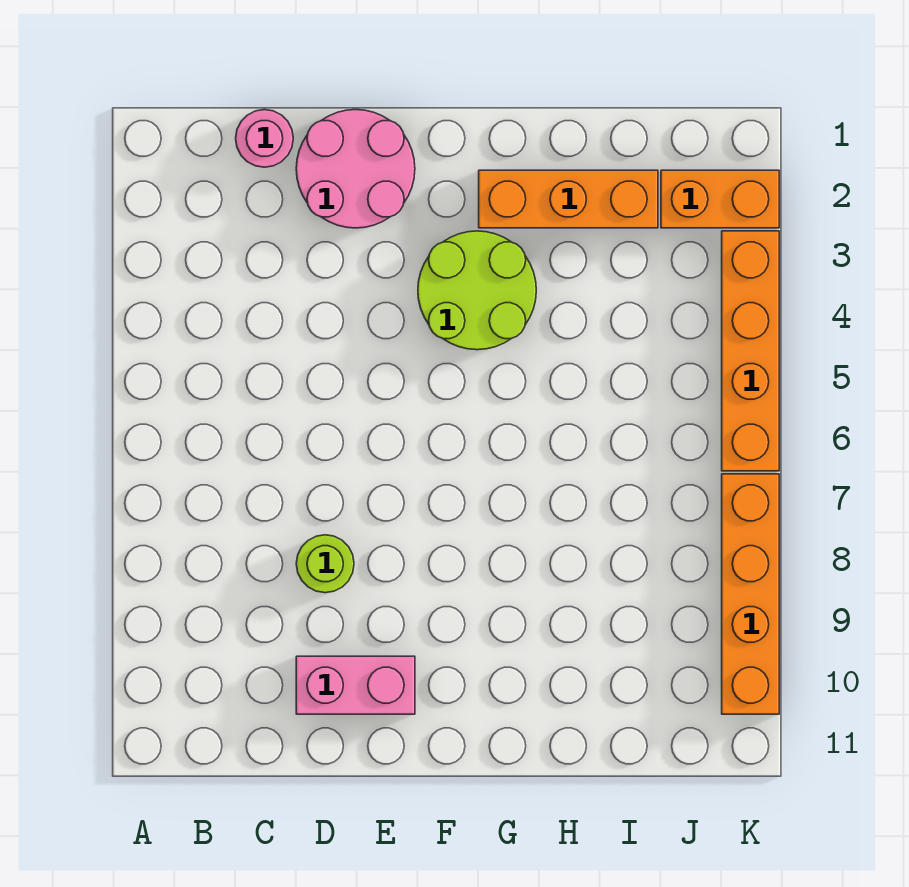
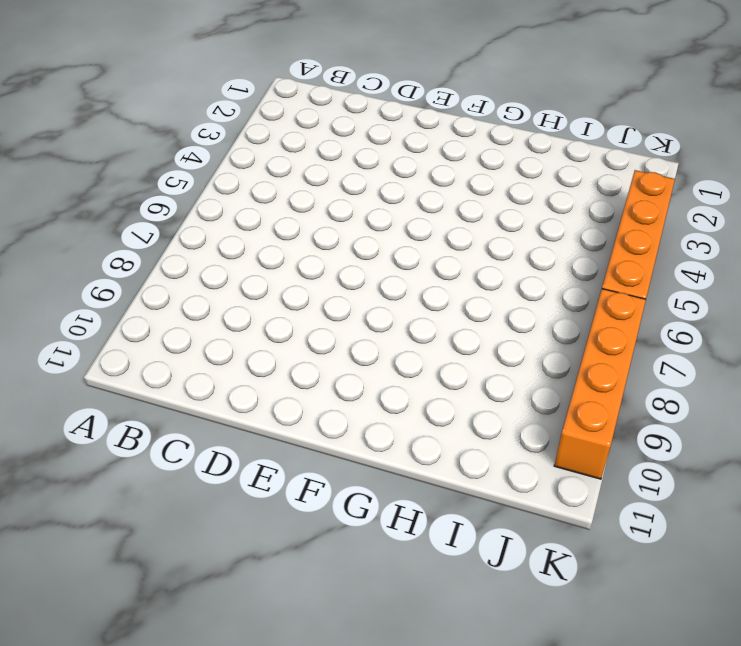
none -> pink 1x1 round brick [236,110,293,167]
none -> pink 2x2 round brick [296,110,415,228]

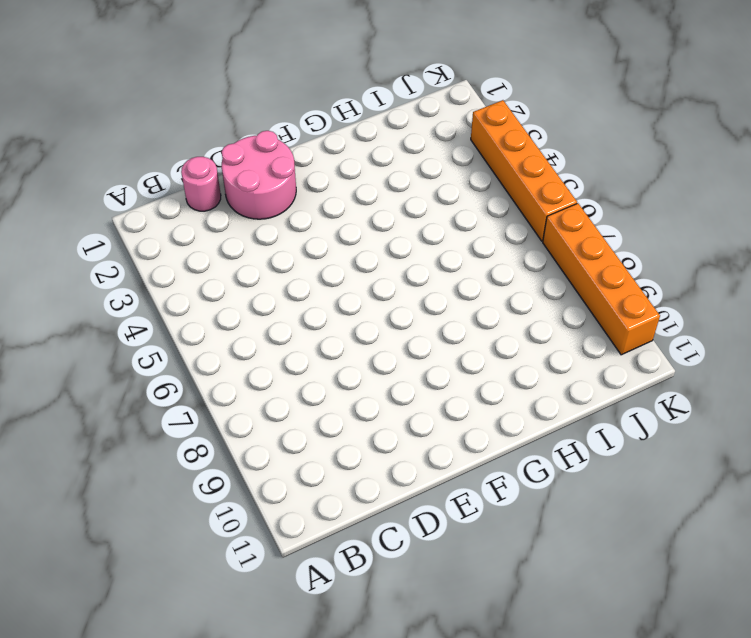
none -> lime 1x1 round brick [296,535,354,593]
none -> pink 1x2 brick [296,656,415,714]

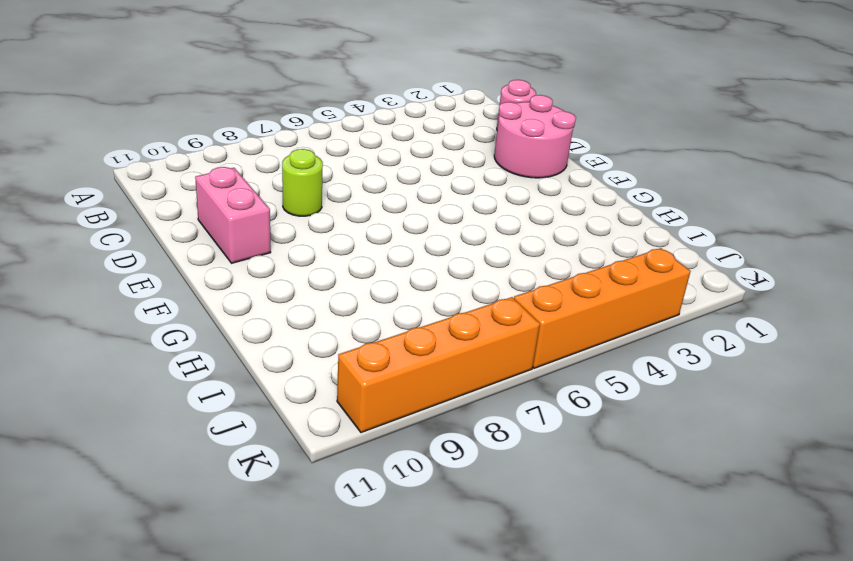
none -> lime 2x2 round brick [418,231,536,350]
none -> orange 1x3 brick [479,170,658,228]

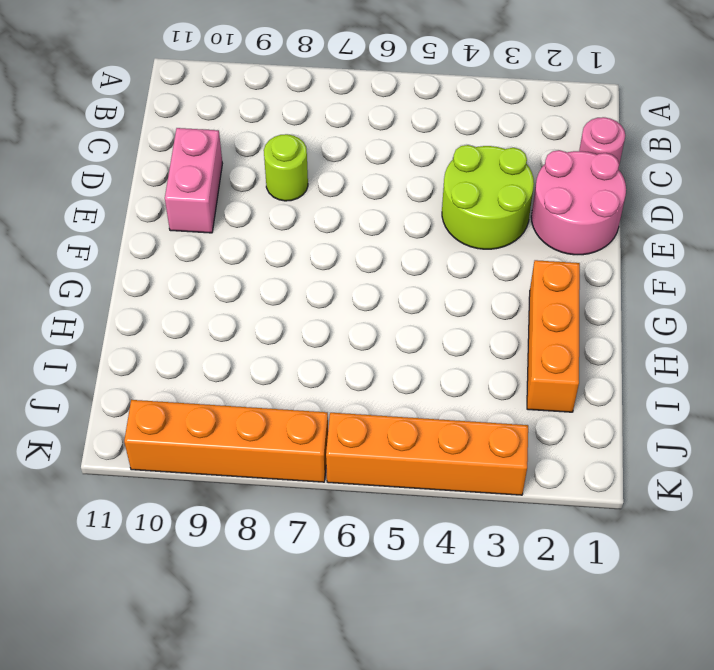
lime 2x2 round brick [442,145,534,249] -> lime 2x2 round brick moved to [418,231,536,350]
none -> orange 1x2 brick [661,170,779,228]

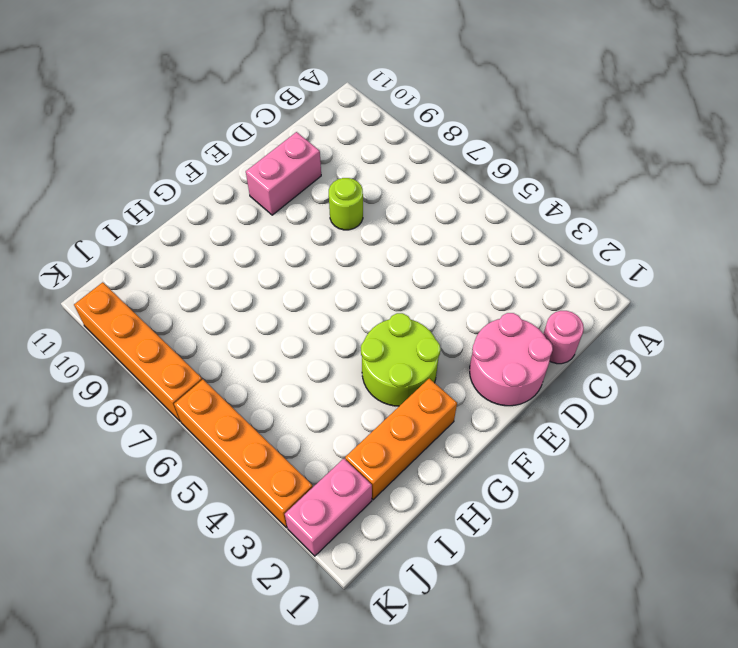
pink 1x2 brick [285,459,372,556] -> orange 1x2 brick [661,170,779,228]

